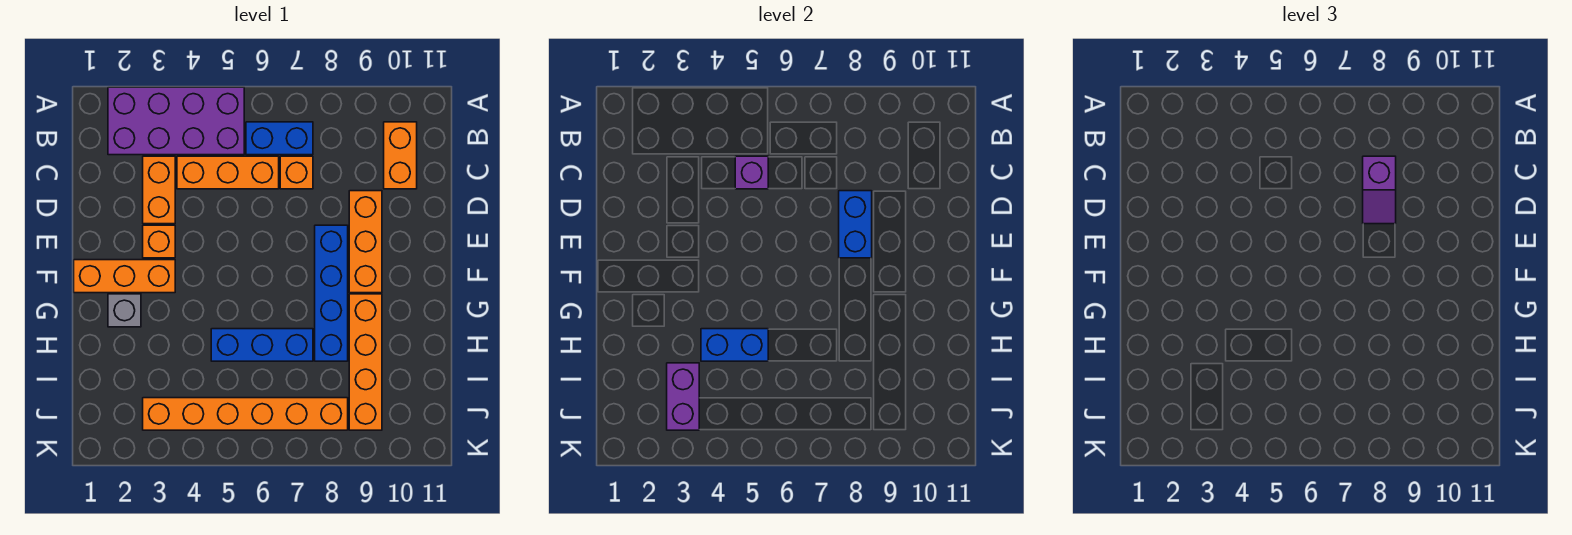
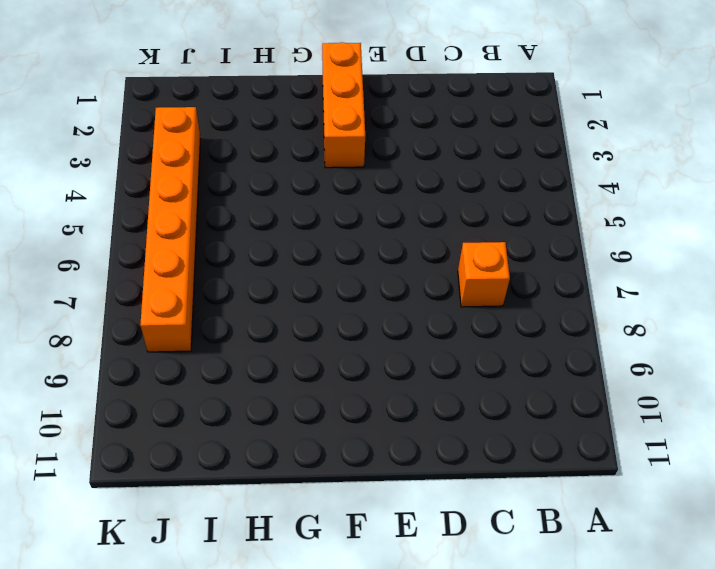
none -> purple 2x4 brick [108,87,244,155]
none -> blue 1x2 brick [246,122,313,155]
none -> orange 1x2 brick [384,122,417,189]

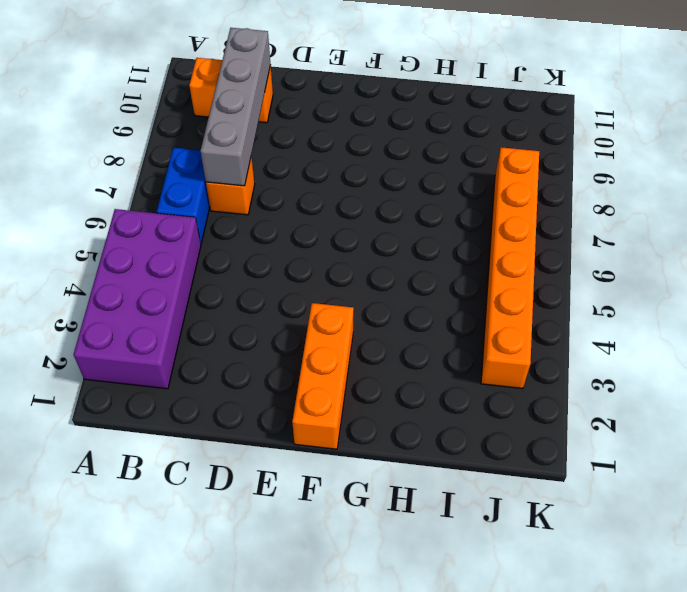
grey 1x4 brick [200,28,271,186] -> none
none -> orange 1x2 brick [143,156,175,224]
none -> orange 1x3 brick [177,156,279,189]
none -> orange 1x3 brick [349,191,382,293]

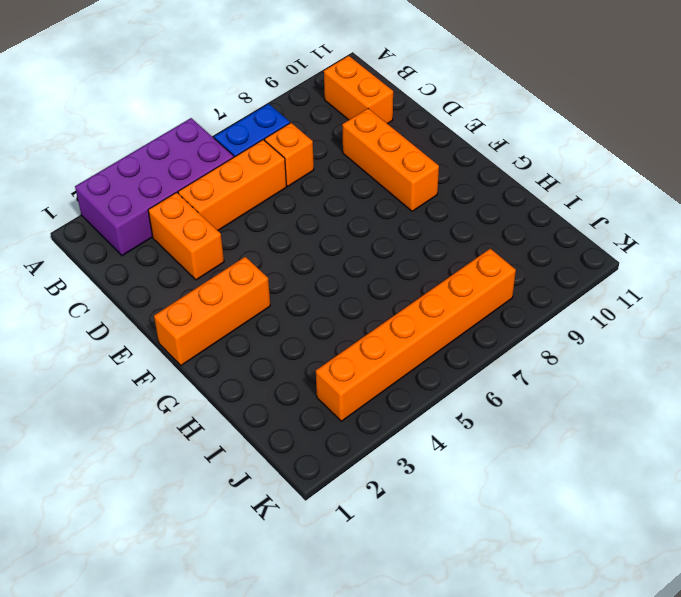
none -> orange 1x1 brick [143,225,175,258]
none -> blue 1x4 brick [315,225,348,361]
none -> grey 1x1 brick [108,294,141,327]

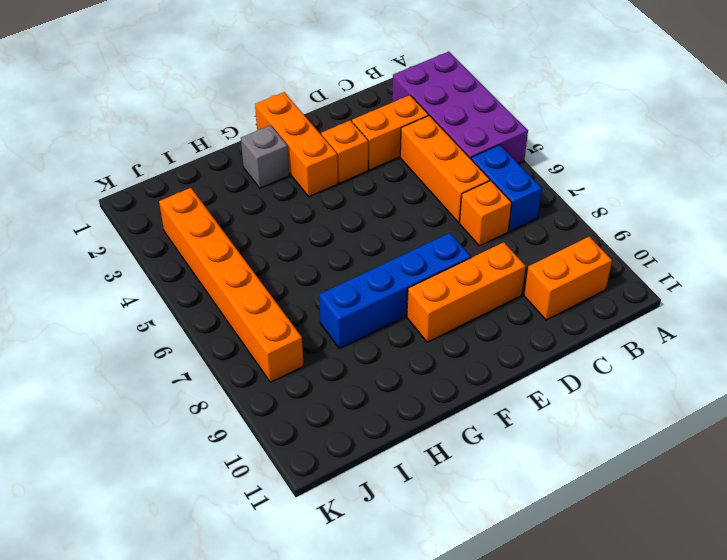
none -> orange 1x4 brick [349,294,382,430]
none -> blue 1x3 brick [211,329,313,361]
none -> purple 1x1 brick [735,156,768,189]

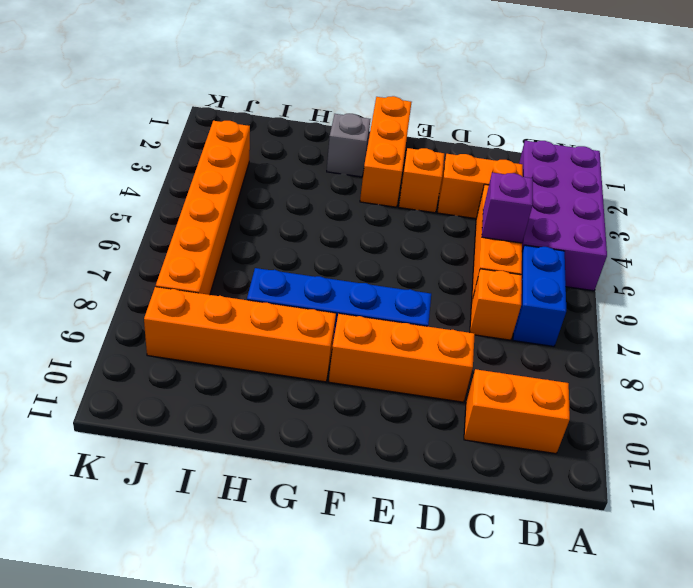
none -> blue 1x3 brick [211,329,313,361]
none -> blue 1x2 brick [839,191,872,258]
none -> blue 1x2 brick [701,329,768,361]

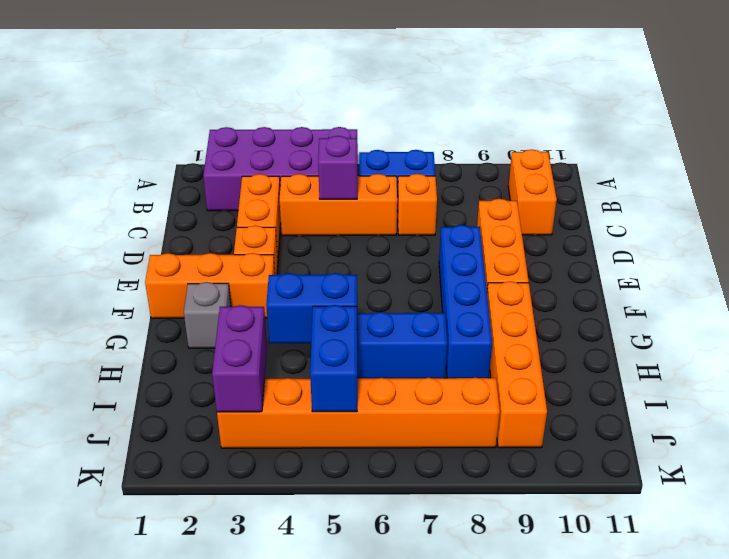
blue 1x2 brick [310,305,357,412] -> blue 1x2 brick moved to [839,191,872,258]
none -> purple 1x2 slope [1363,156,1396,224]

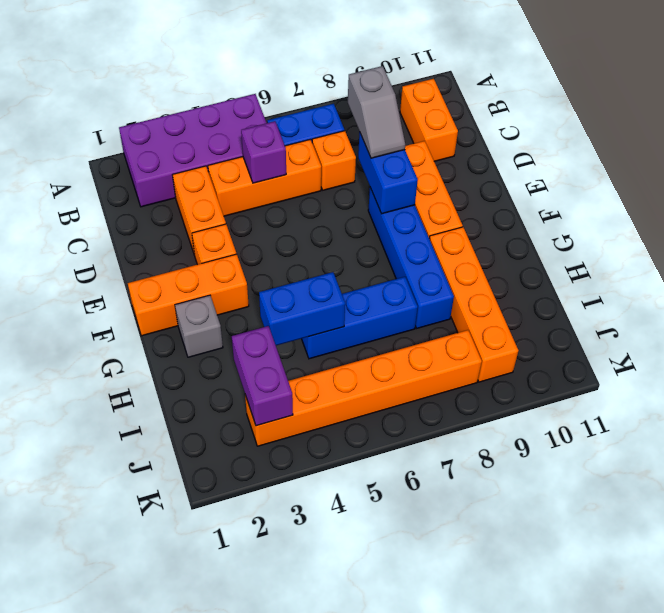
grey 1x2 slope [348,66,405,158] -> purple 1x2 slope [1363,156,1396,224]

